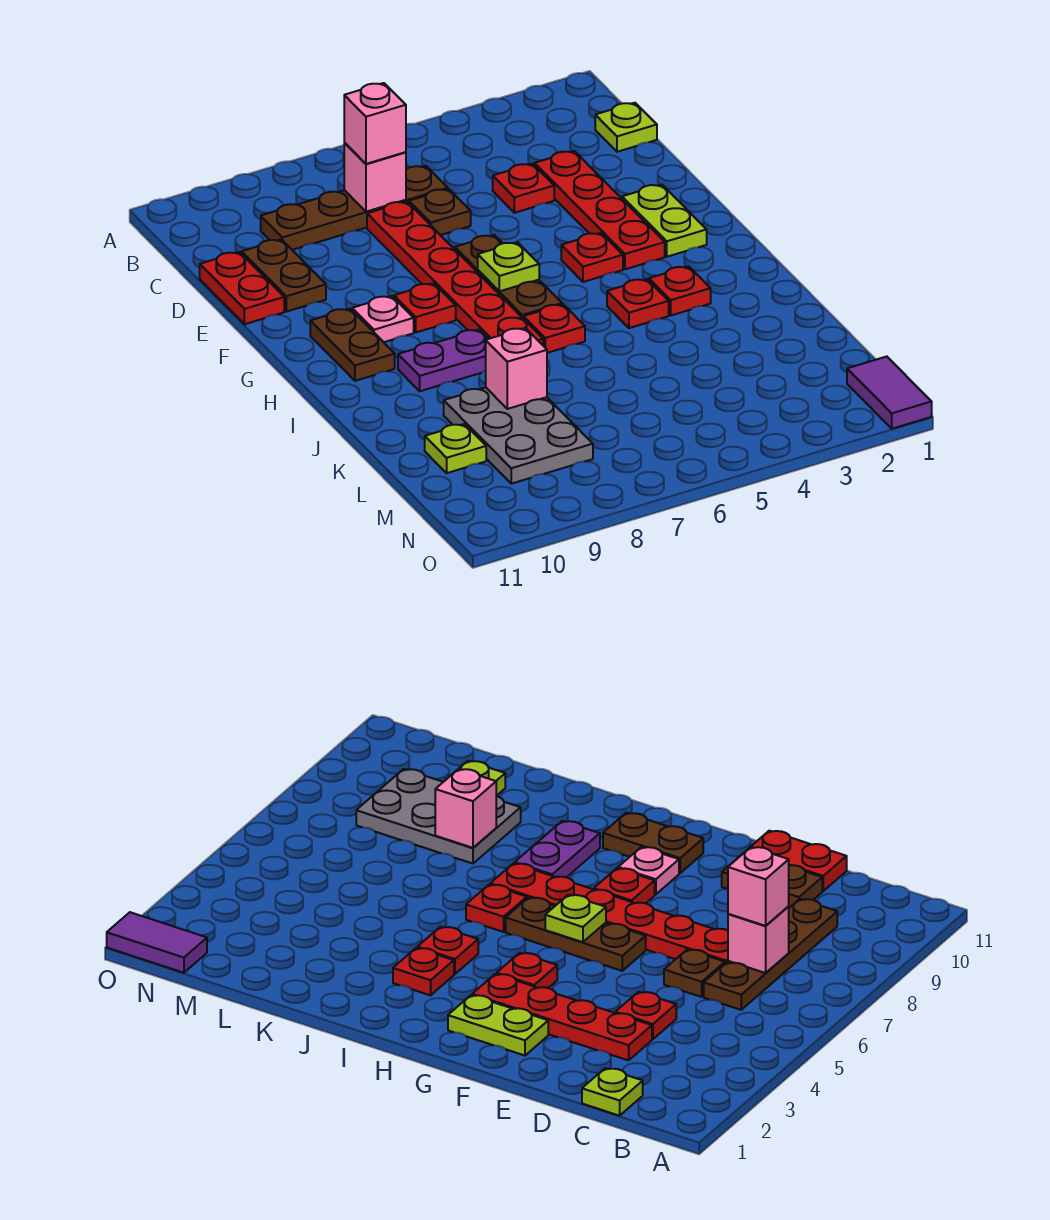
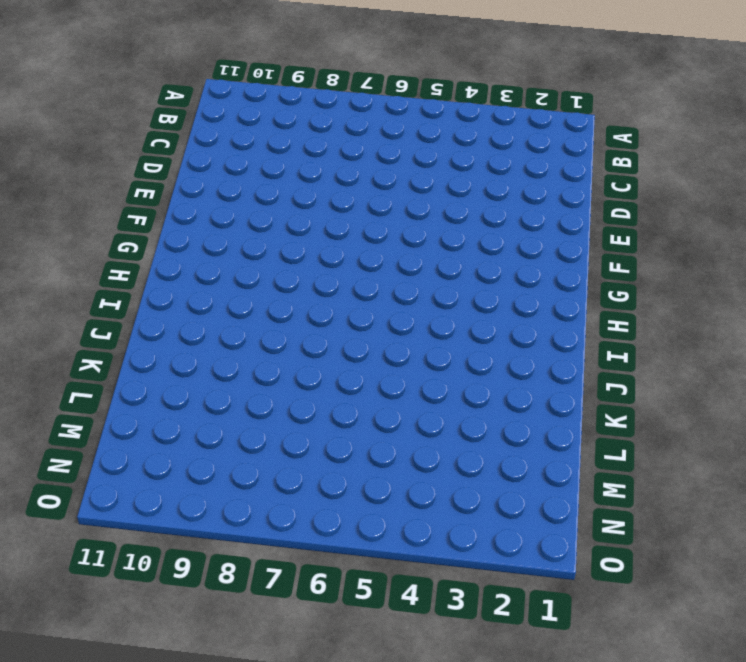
none -> lime 1x1 plate [595,103,657,152]
none -> brown 1x4 plate [261,166,448,250]
none -> red 1x4 plate [534,151,665,269]

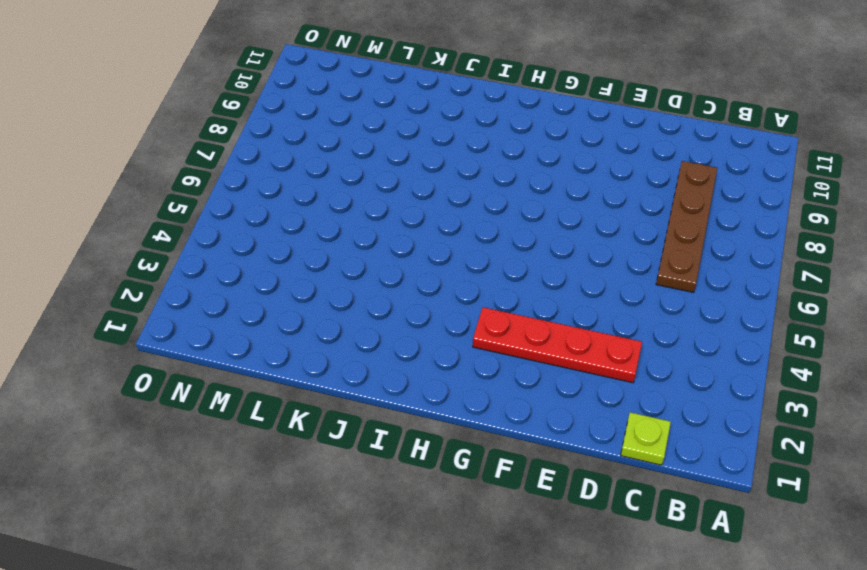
none -> red 1x1 plate [493,164,554,213]
none -> brown 1x1 plate [409,189,471,235]
none -> red 1x6 plate [367,201,543,345]

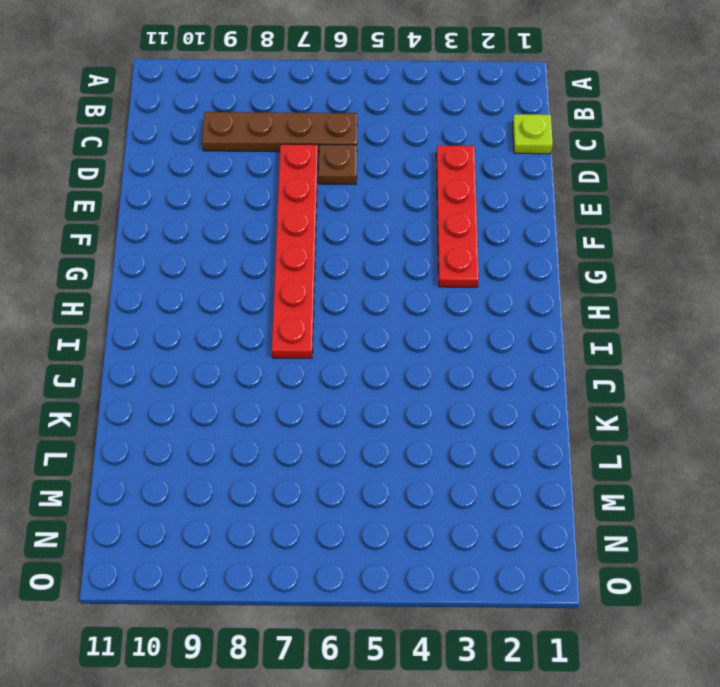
none -> red 1x1 plate [493,164,554,213]
none -> brown 1x2 plate [242,239,326,312]
none -> red 1x2 plate [200,252,284,324]

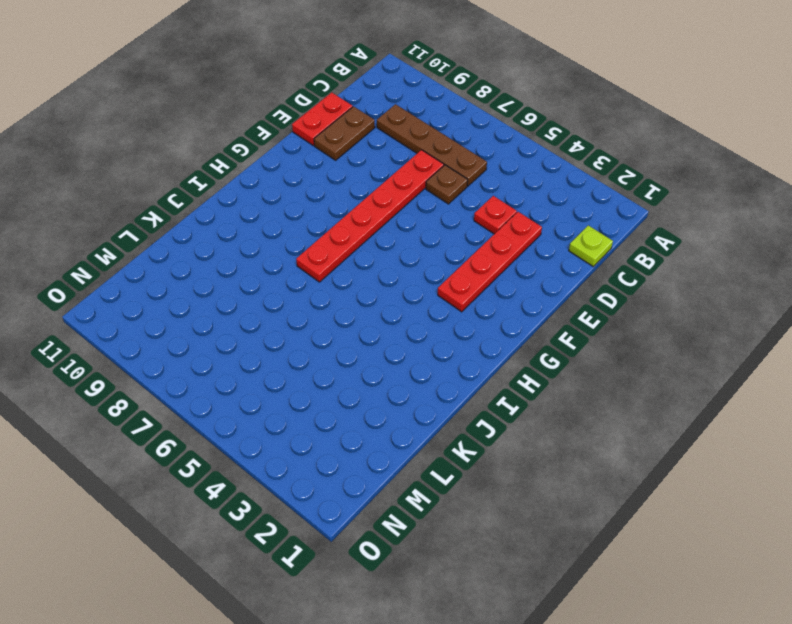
none -> lime 1x2 plate [622,185,707,257]
none -> brown 1x3 plate [455,235,562,318]
none -> red 1x1 plate [561,233,623,282]

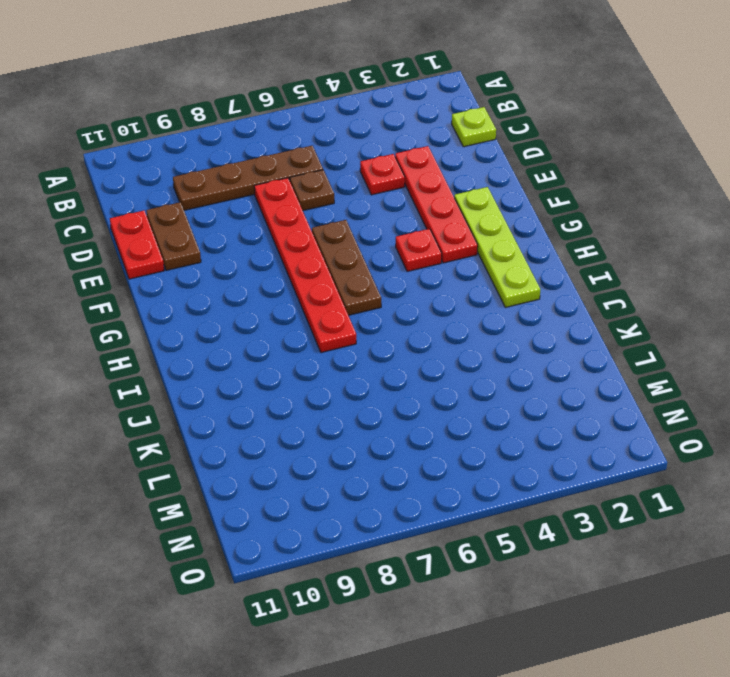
lime 1x4 plate [454,187,540,308] -> lime 1x2 plate [622,185,707,257]
none -> red 1x1 plate [394,283,456,332]
none -> pink 1x1 plate [352,296,414,342]
none -> brown 1x2 plate [310,309,395,381]

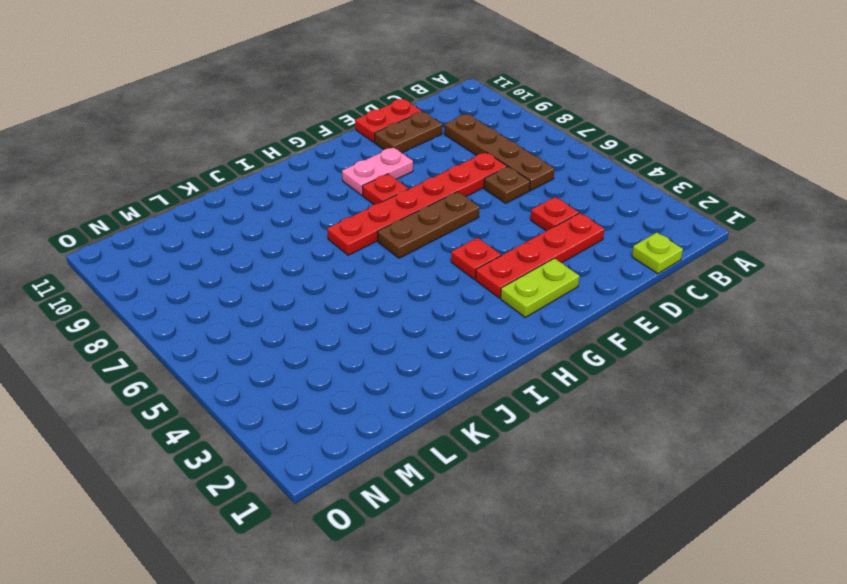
pink 1x2 plate [342,147,413,195] -> pink 1x1 plate [352,296,414,342]
none -> brown 1x2 plate [310,309,395,381]
none -> red 1x1 plate [649,266,711,315]
none -> red 1x1 plate [607,279,669,328]

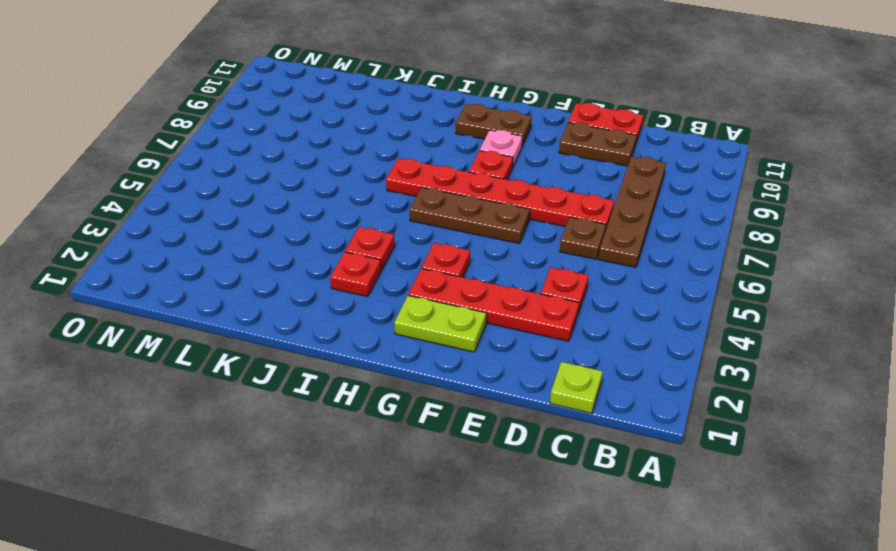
none -> red 1x1 plate [523,304,585,353]
none -> purple 1x2 plate [398,330,489,391]
none -> grey 2x3 plate [444,388,593,484]

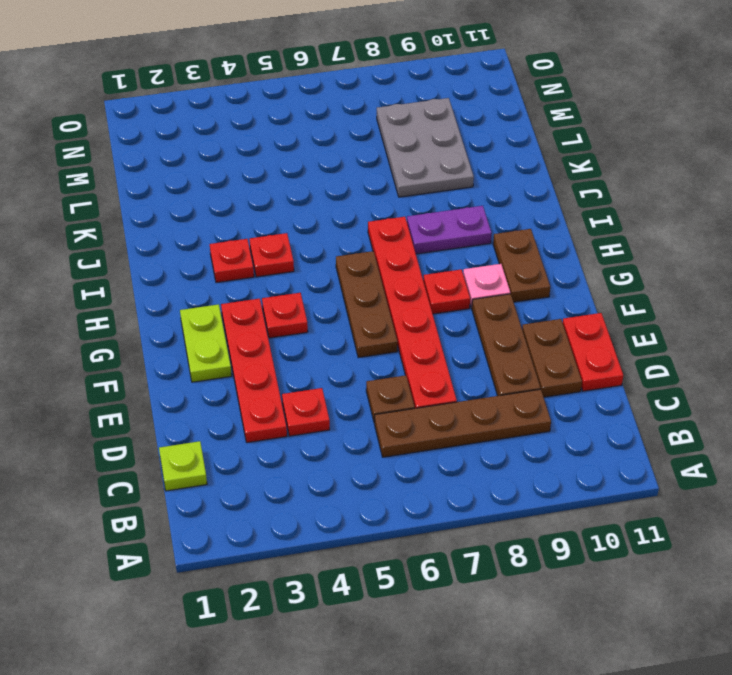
brown 1x3 plate [472,294,540,396] -> none
none -> red 1x1 plate [523,304,585,353]
none -> lime 1x1 plate [425,424,486,473]
none -> purple 1x2 tile [847,357,932,429]

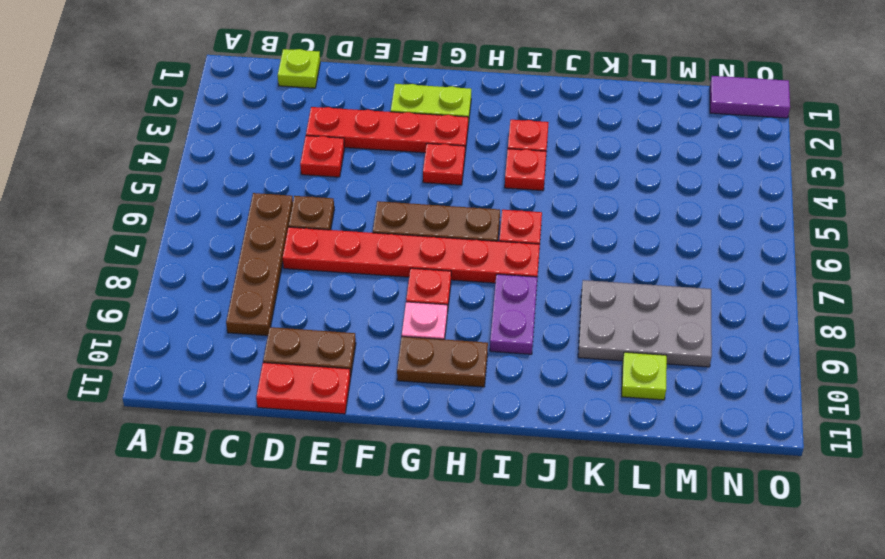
none -> pink 1x1 brick [344,142,406,212]
none -> lime 1x1 plate [478,242,539,291]
none -> pink 1x1 brick [486,328,547,409]

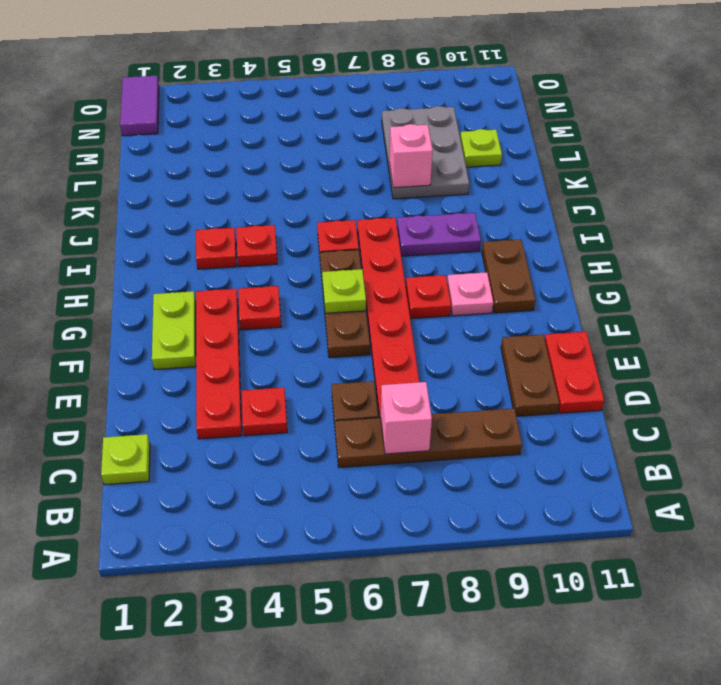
none -> pink 1x1 brick [344,83,406,164]

